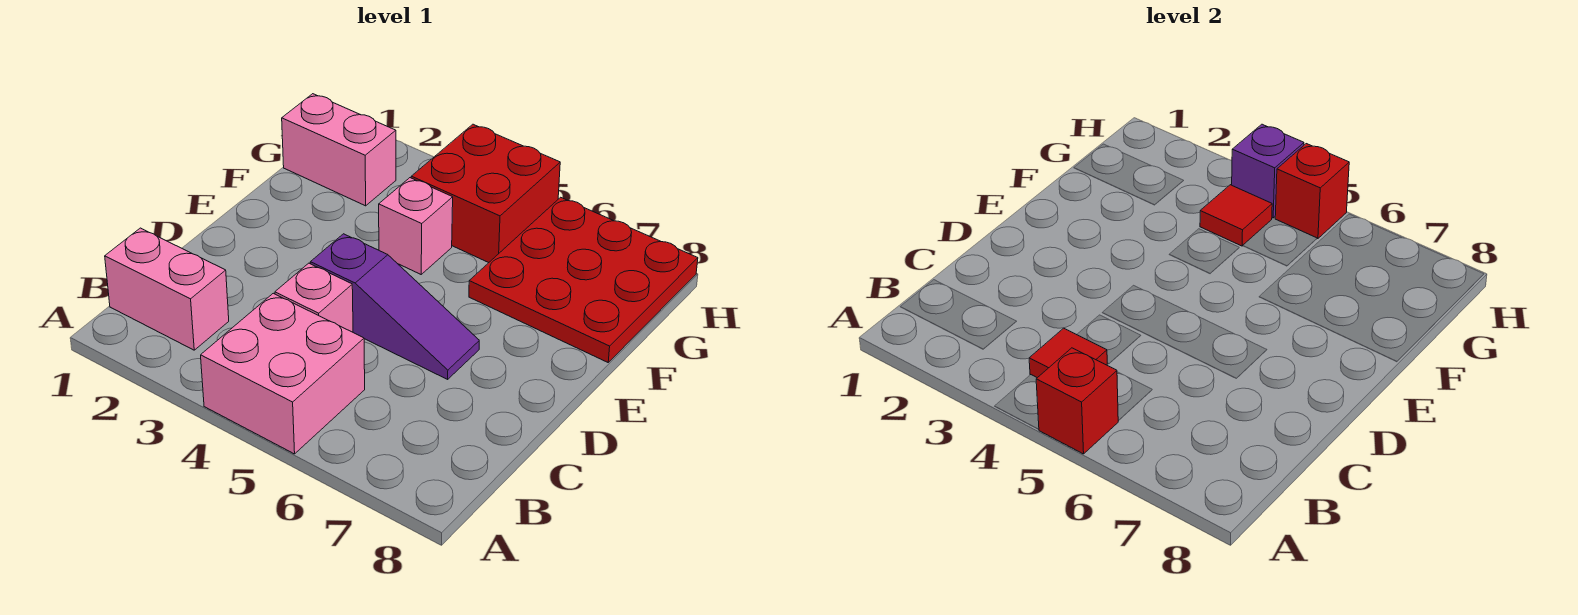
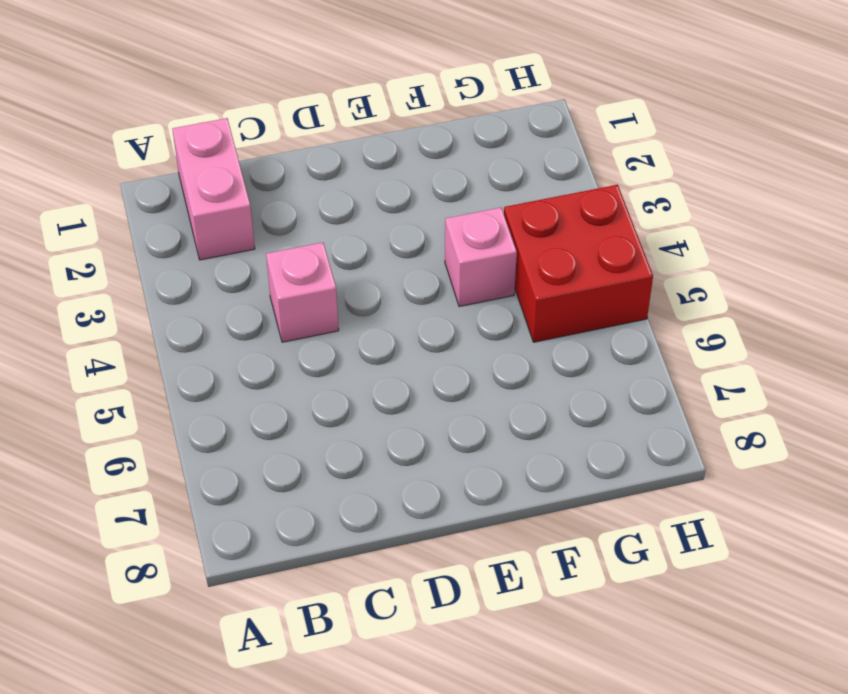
none -> pink 2x2 brick [201,293,365,454]
none -> purple 1x3 slope [310,234,479,379]
none -> red 3x3 plate [469,197,698,362]

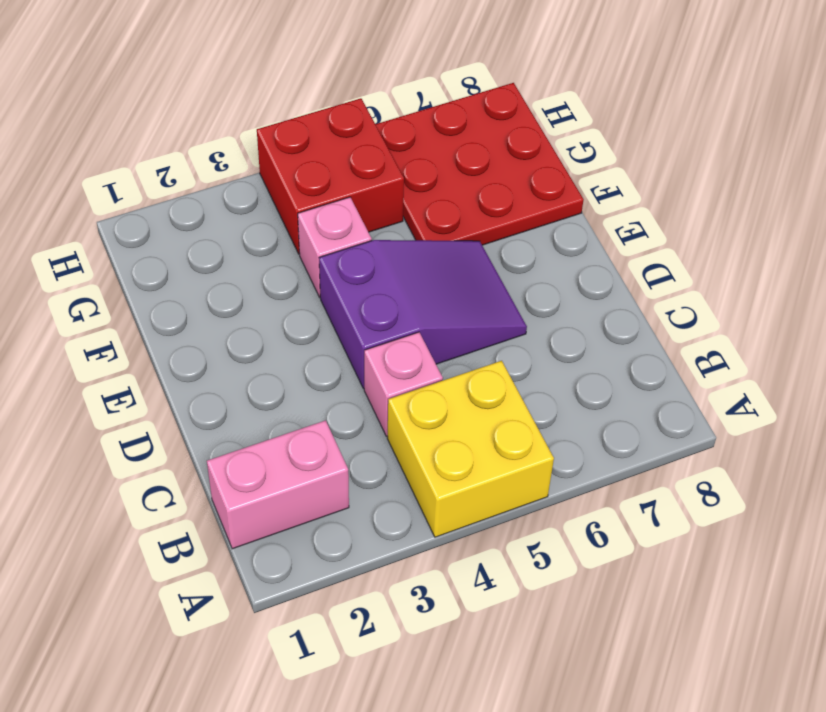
yellow 2x2 brick [387,361,554,537] -> pink 2x2 brick [201,293,365,454]
purple 2x3 slope [319,240,527,389] -> purple 1x3 slope [310,234,479,379]
none -> pink 1x2 brick [282,94,396,206]
none -> red 1x1 brick [1036,348,1118,454]
none -> red 1x1 tile [1029,328,1107,378]

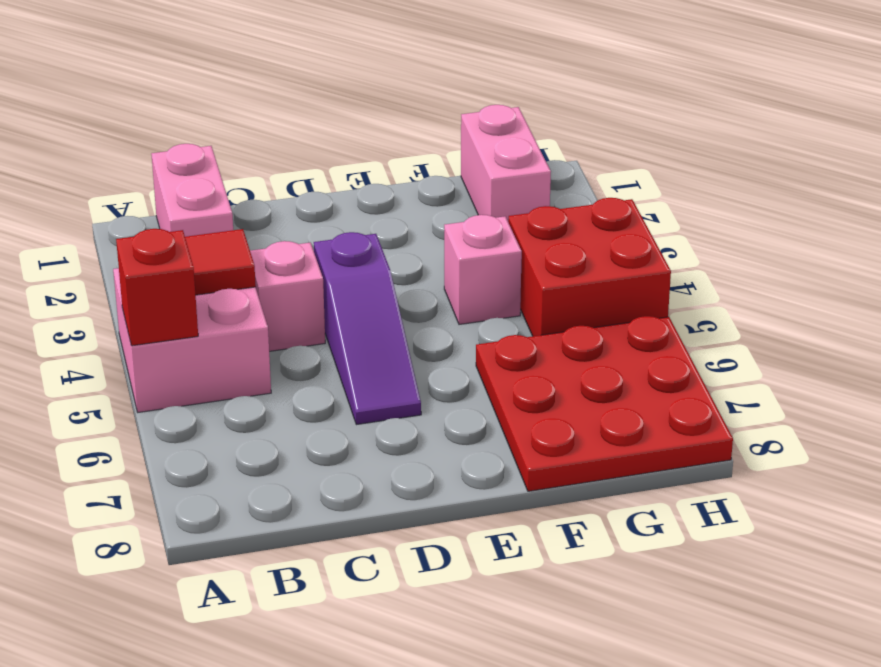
none -> red 1x1 tile [1200,185,1272,246]
none -> purple 1x1 brick [1232,124,1304,218]
none -> red 1x1 brick [1275,144,1349,239]

